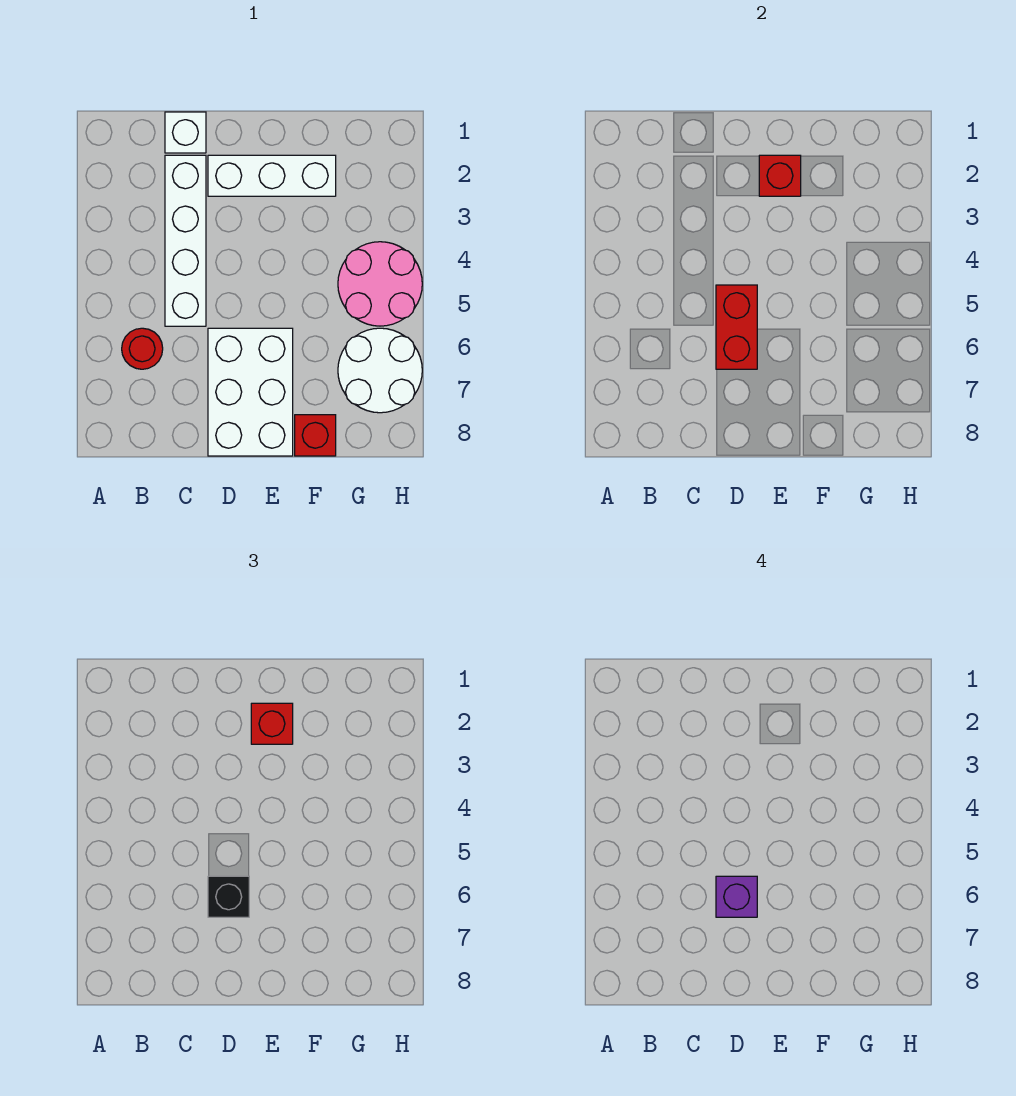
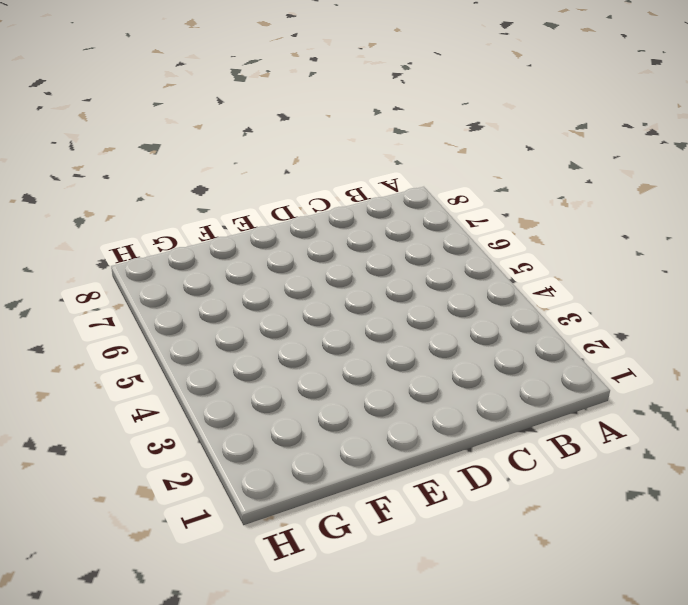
none -> red 1x1 round brick [122,328,163,369]
none -> white 1x1 brick [165,112,206,153]
none -> white 1x4 brick [165,155,206,326]

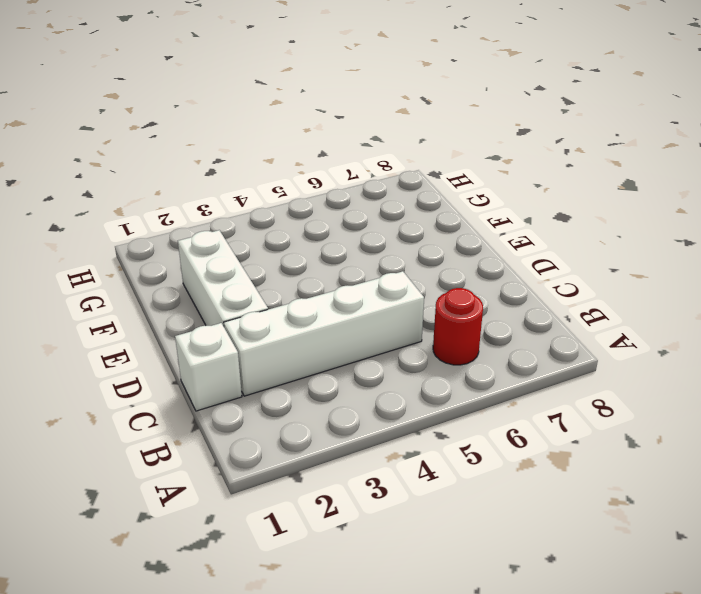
none -> white 2x3 brick [208,328,293,456]
none -> red 1x1 brick [295,415,336,456]
none -> pink 2x2 round brick [338,242,422,326]

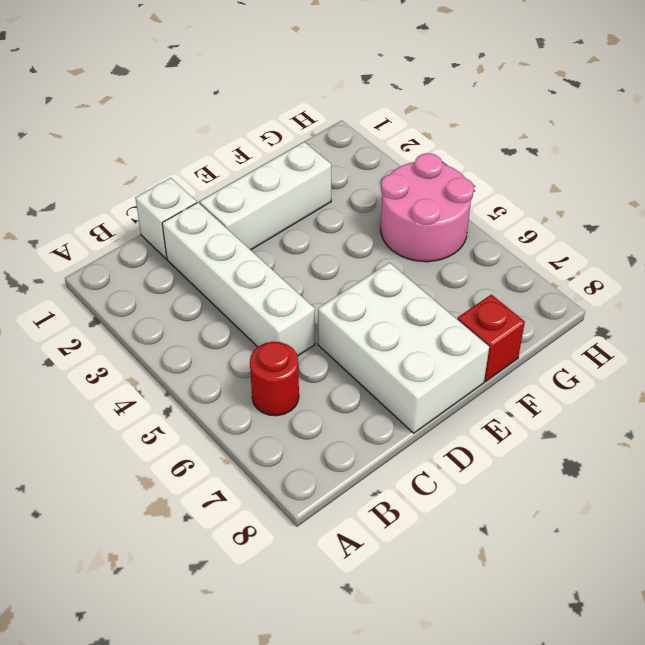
none -> white 2x2 round brick [338,328,422,413]
none -> red 1x2 brick [716,285,757,369]
none -> red 1x1 brick [759,155,801,196]

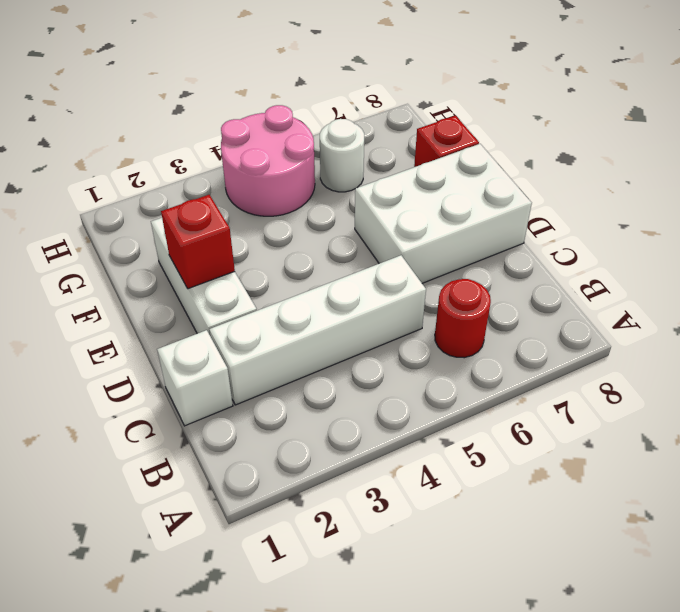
white 1x1 round brick [320,119,364,192] -> white 2x2 round brick [338,328,422,413]
none -> red 1x2 brick [716,285,757,369]
none -> black 1x1 brick [208,876,249,917]
none -> red 1x1 brick [251,703,293,744]

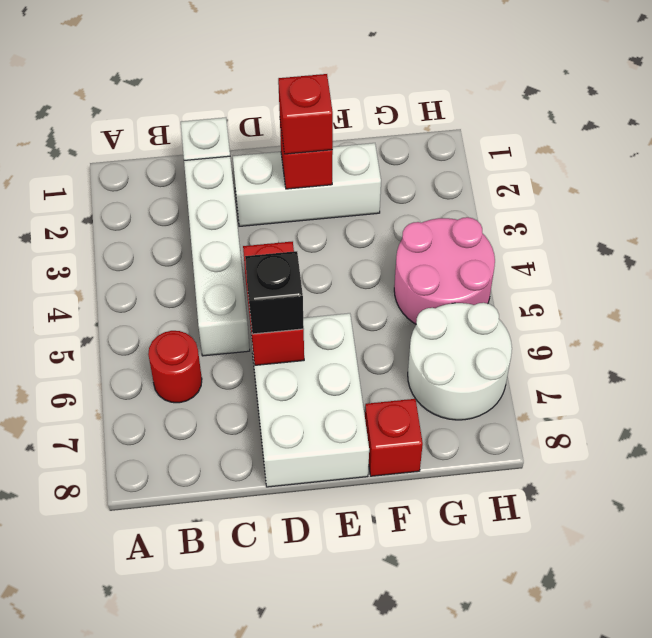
none -> purple 1x1 brick [716,876,757,917]

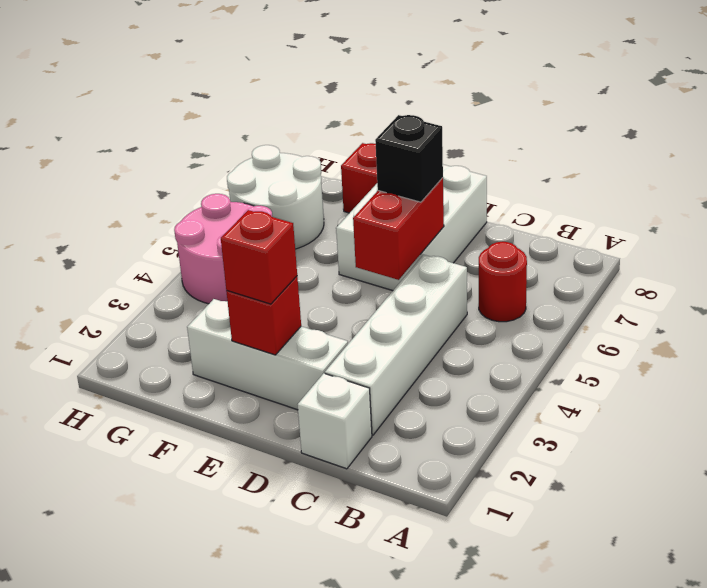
none -> purple 1x1 brick [716,876,757,917]

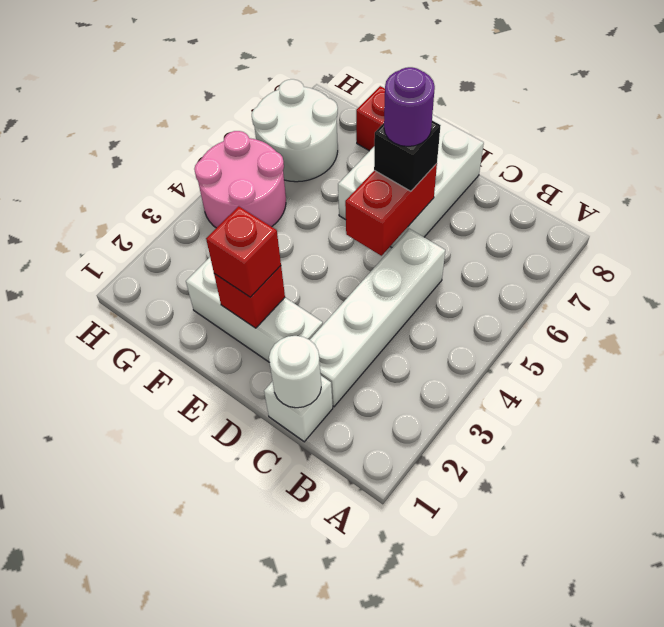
white 1x1 round brick [269,336,321,408] -> none
purple 1x1 round brick [384,67,435,147] -> purple 1x1 brick [716,876,757,917]
none -> red 1x1 round brick [122,328,163,369]

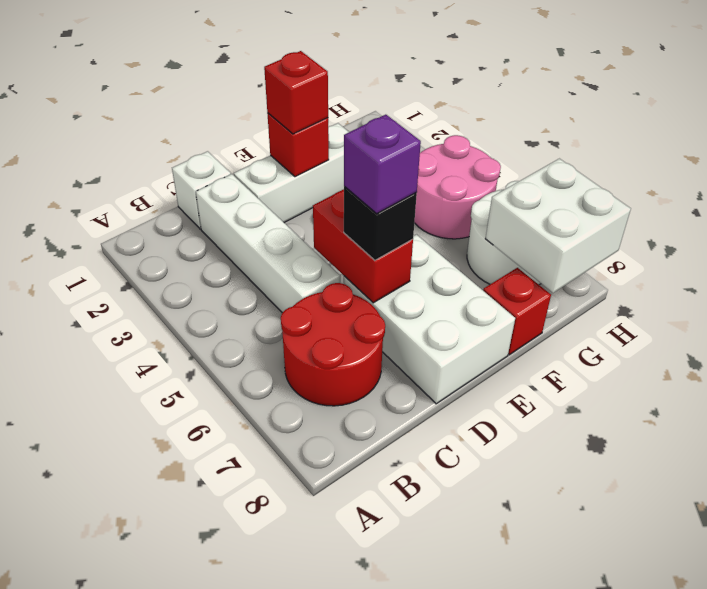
red 2x2 round brick [281,283,385,406] -> red 1x1 round brick [122,328,163,369]
white 2x2 brick [486,159,631,293] -> none

